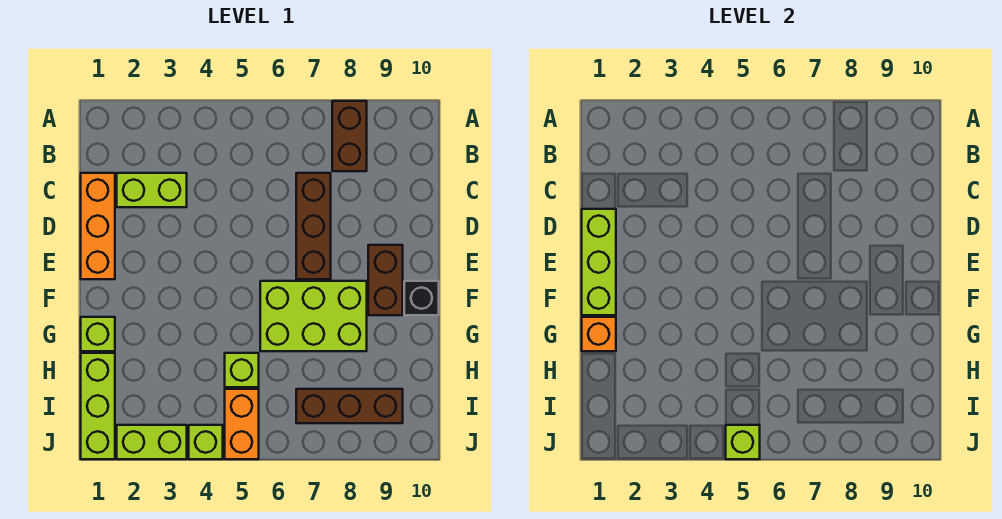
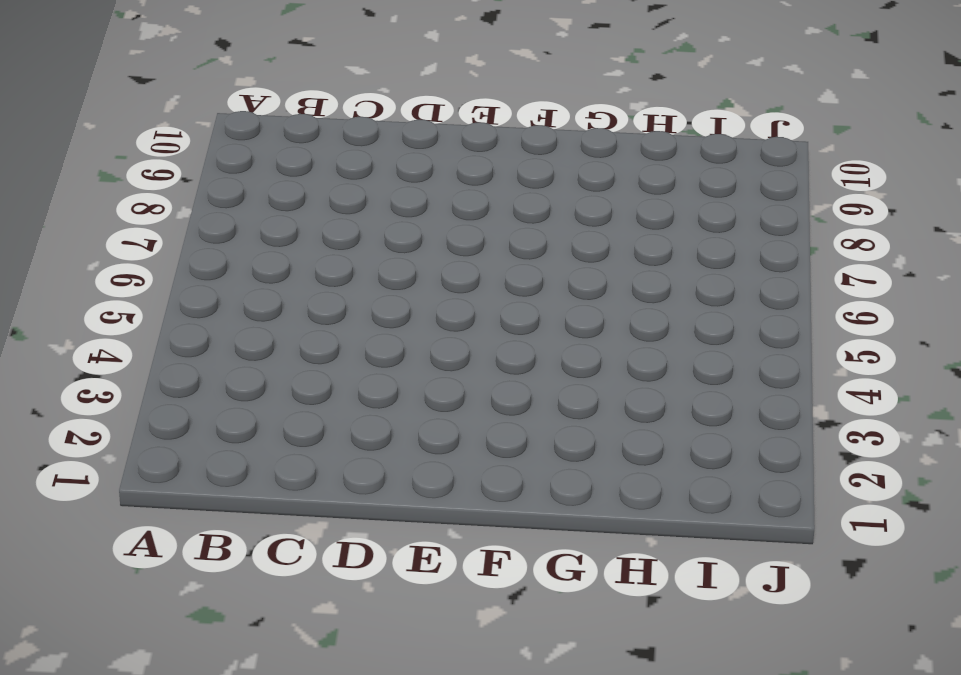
none -> brown 1x2 brick [332,101,367,171]
none -> orange 1x3 brick [81,173,115,279]
none -> lime 1x2 brick [117,173,187,207]

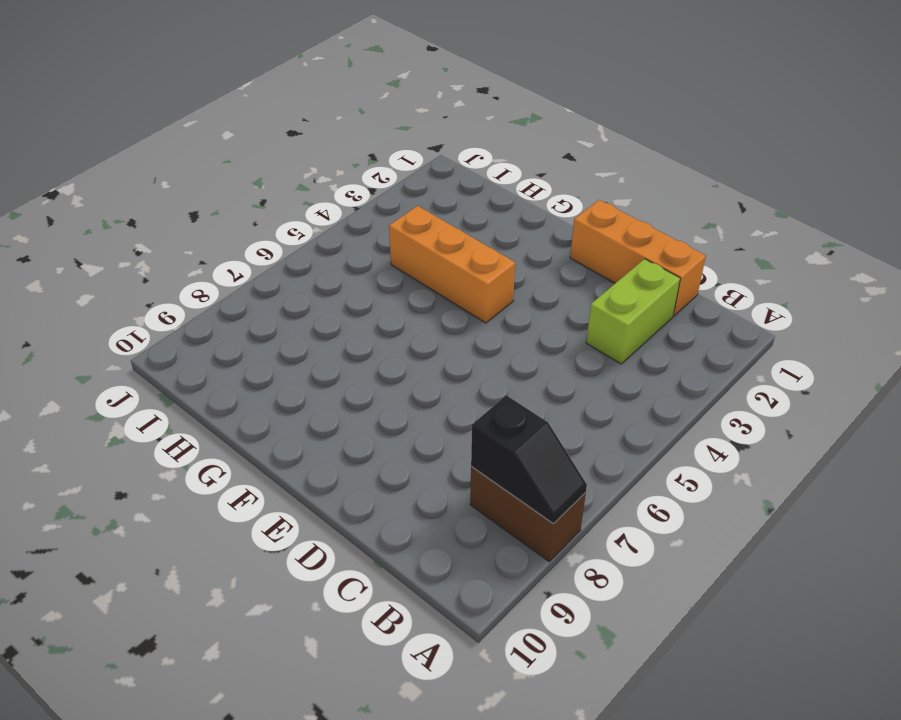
black 1x2 slope [471,395,587,523] -> none
orange 1x3 brick [389,206,515,323] -> none
none -> brown 1x3 brick [296,173,331,279]
none -> brown 1x2 brick [368,245,403,315]
none -> lime 2x3 brick [260,281,367,351]

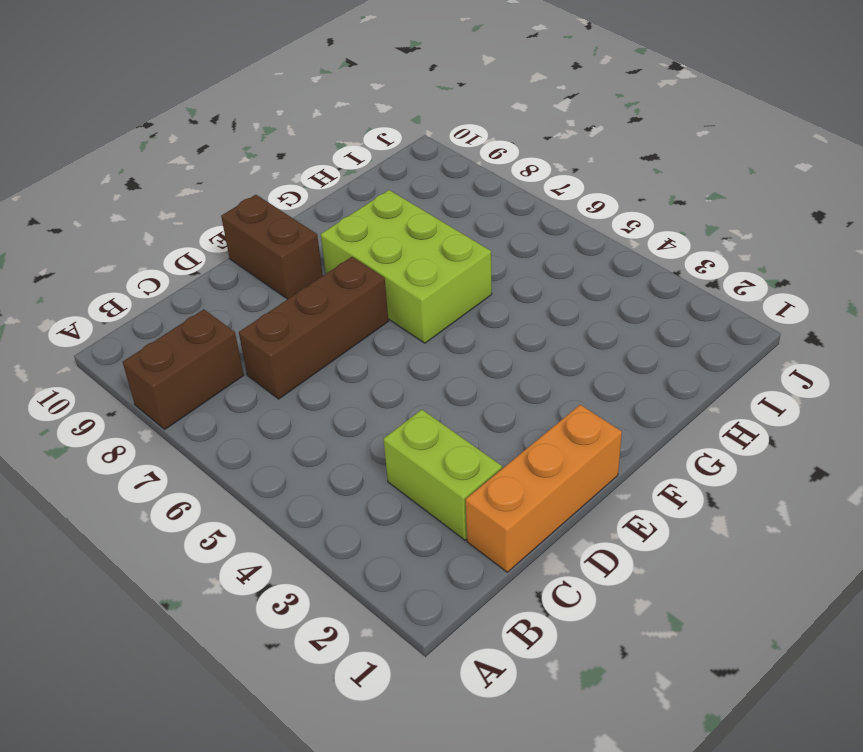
brown 1x2 brick [221,195,323,299] -> brown 1x2 brick turned to [368,245,403,315]
none -> black 1x1 brick [404,281,439,315]
none -> lime 1x1 brick [81,317,115,351]
none -> lime 1x3 brick [81,353,115,459]

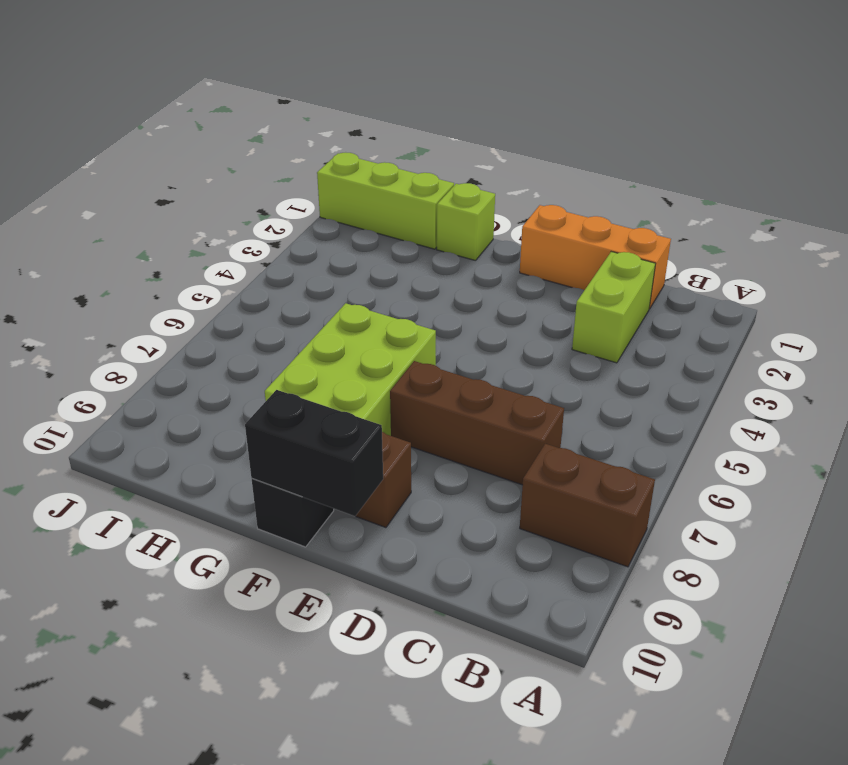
black 1x2 brick [245,390,383,516] -> none
none -> lime 1x1 brick [225,353,259,387]
none -> orange 1x2 brick [225,389,259,459]
none -> brown 1x3 brick [296,389,403,423]

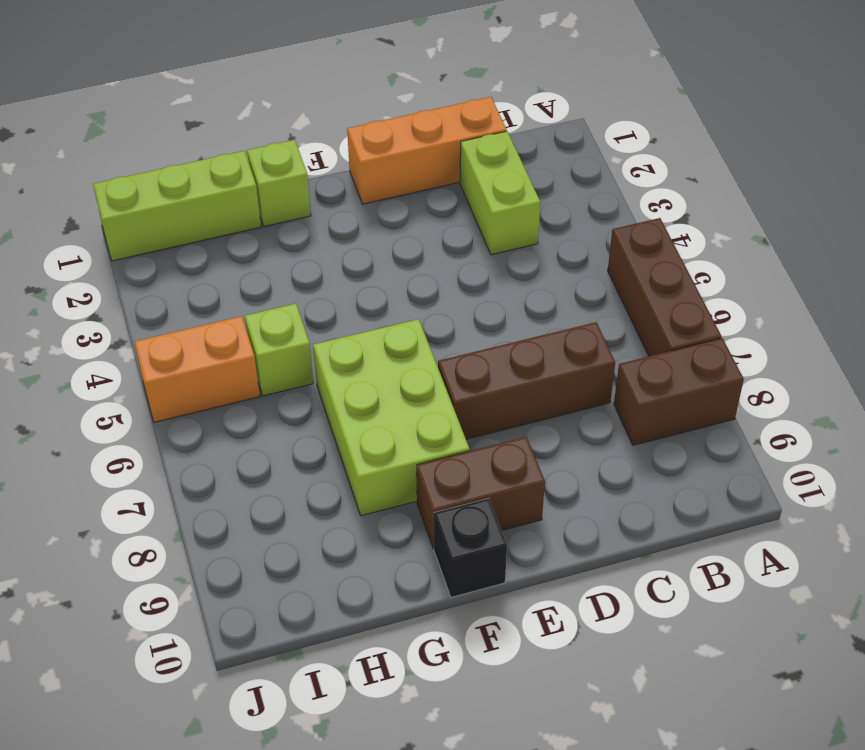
brown 1x3 brick [608,218,721,356] -> brown 1x3 brick moved to [296,389,403,423]
none -> lime 1x2 brick [117,425,187,459]
none -> lime 1x1 brick [189,425,223,459]
none -> lime 1x3 brick [582,209,616,315]

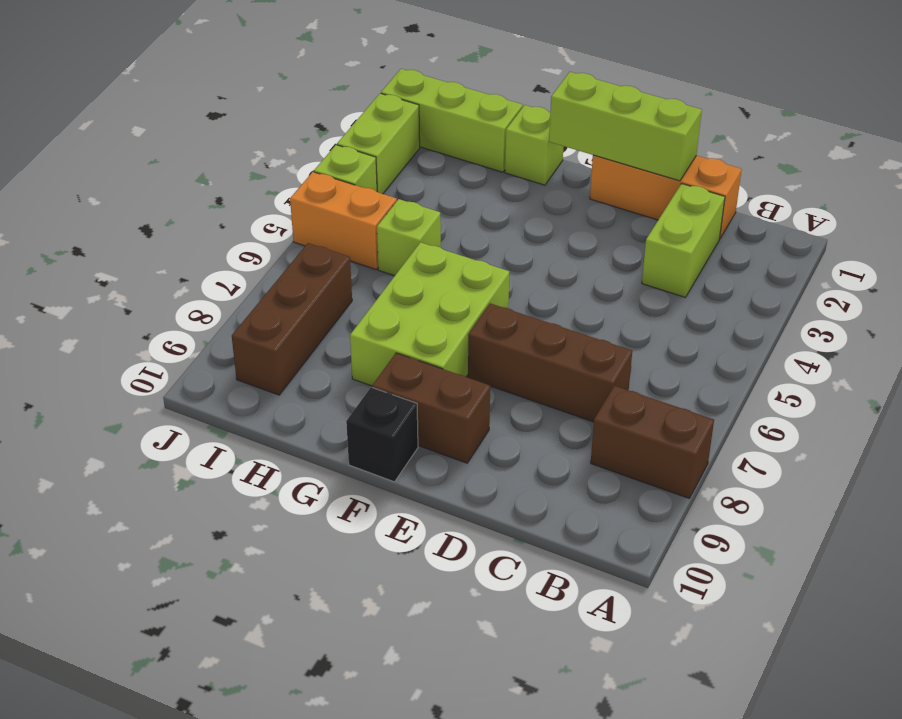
none -> orange 1x1 brick [582,317,616,351]
none -> lime 1x1 brick [726,425,760,459]

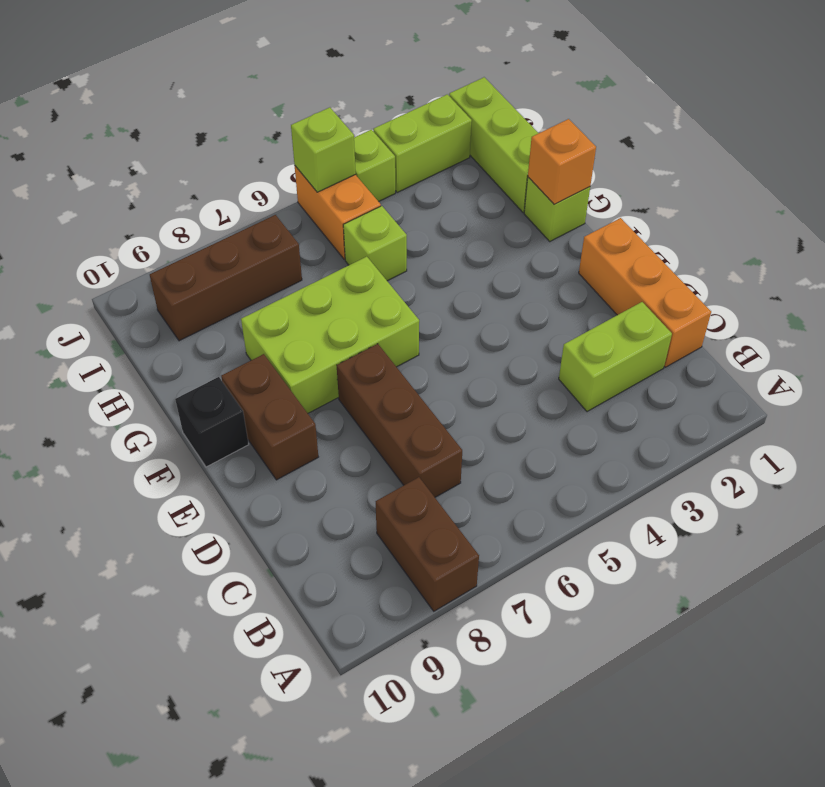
none -> lime 1x3 brick [582,209,616,315]

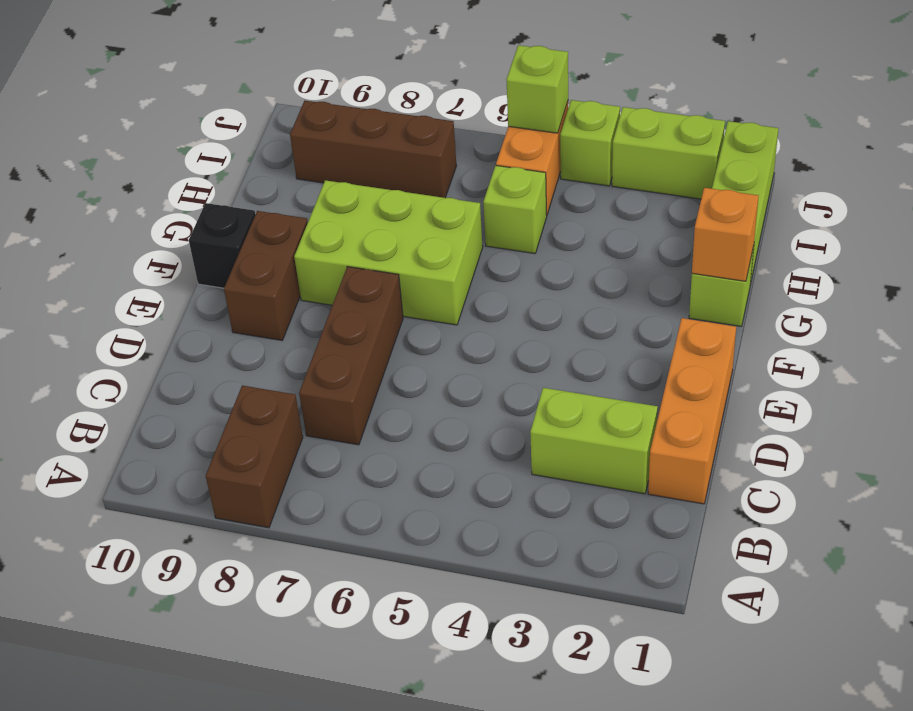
none -> lime 1x3 brick [582,209,616,315]

